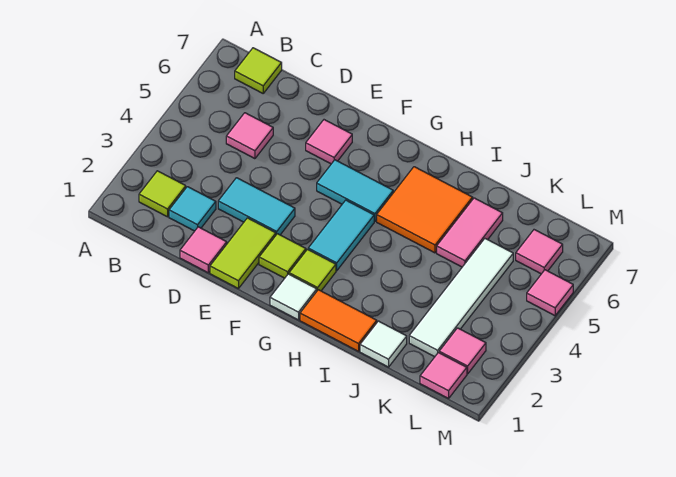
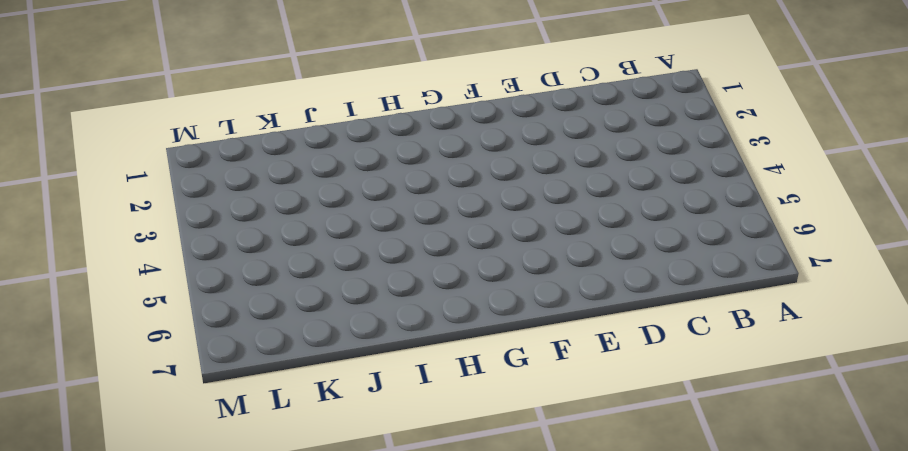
none -> lime 1x1 tile [139,171,186,217]
none -> lime 1x1 tile [235,48,282,93]
none -> cyan 1x1 tile [169,187,216,231]

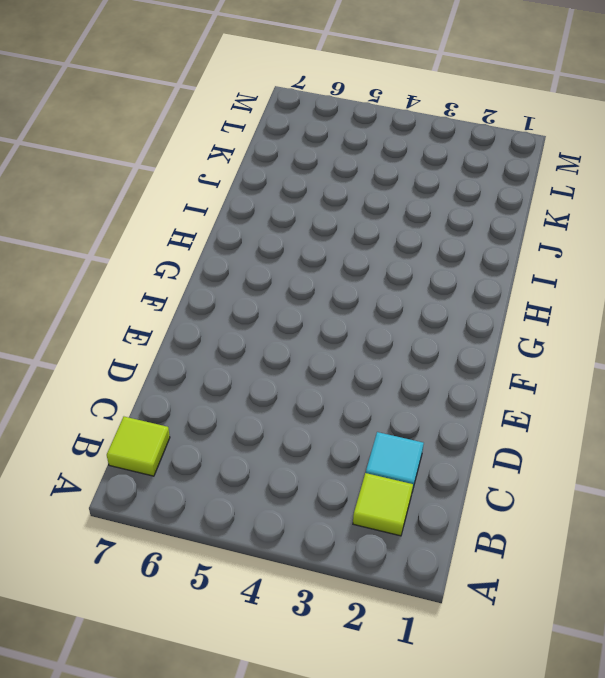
none -> pink 1x1 tile [226,113,273,159]
none -> pink 1x1 tile [180,227,227,273]
none -> cyan 1x2 tile [218,178,295,235]

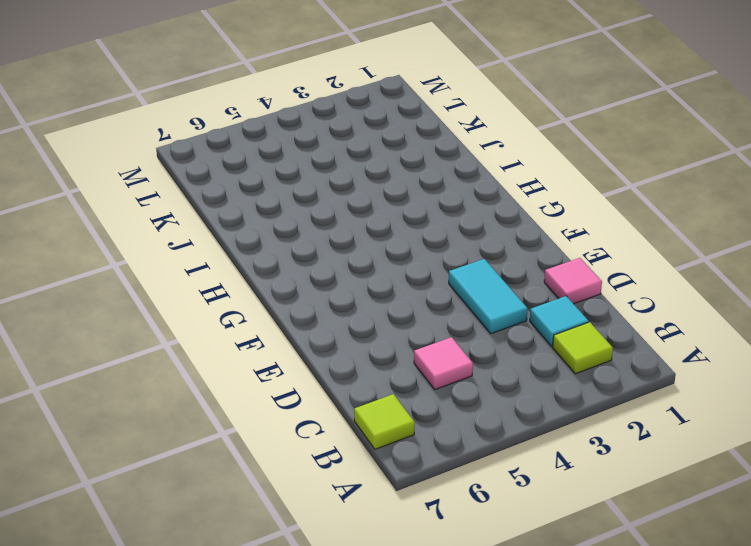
none -> lime 1x2 tile [210,218,276,289]
none -> pink 1x1 tile [306,120,352,164]
none -> lime 1x1 tile [259,234,306,278]

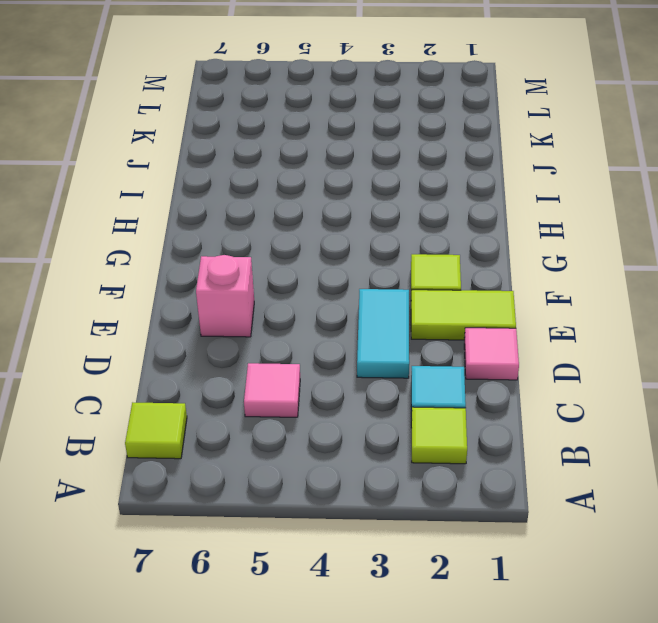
pink 1x1 brick [196,255,254,337] -> pink 1x1 tile [306,120,352,164]
none -> cyan 1x2 tile [317,160,393,221]
none -> white 1x1 tile [270,274,317,320]
none -> lime 1x1 tile [289,249,336,291]

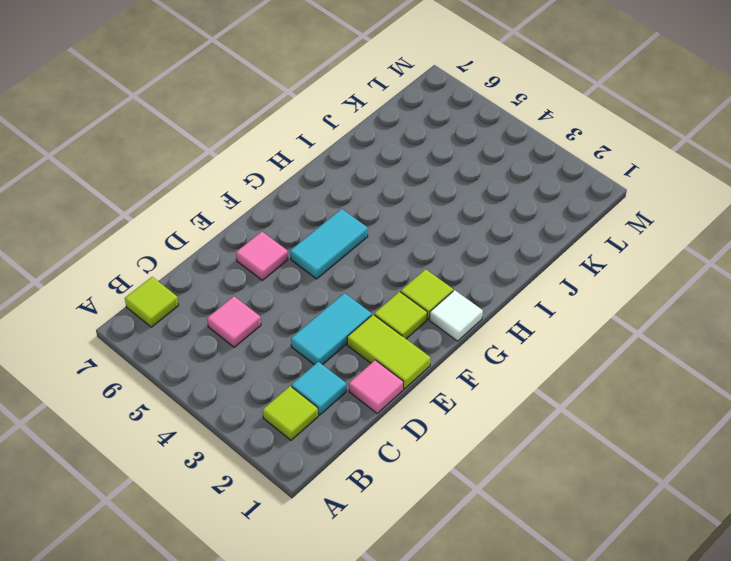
none -> cyan 1x2 tile [308,200,374,271]
none -> orange 1x2 tile [300,290,377,351]
none -> orange 2x2 tile [377,167,473,253]

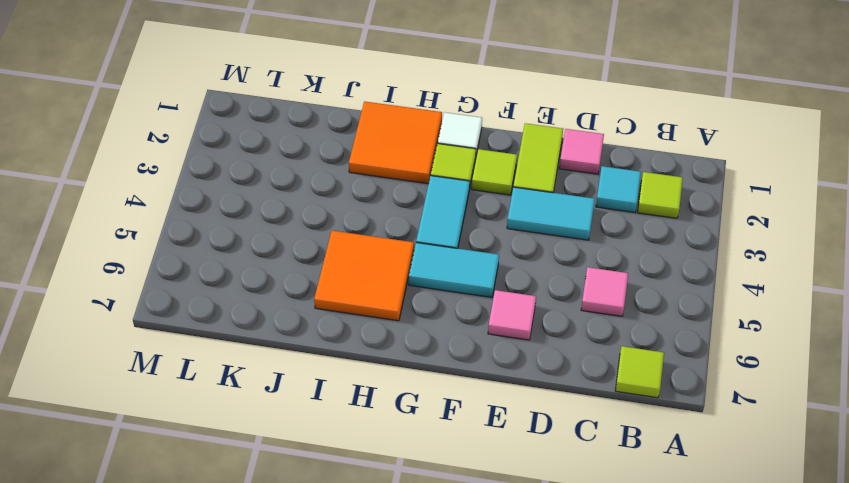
orange 2x2 tile [349,101,442,184] -> orange 1x2 tile [300,290,377,351]
none -> white 1x1 tile [360,321,407,367]
none -> pink 1x2 tile [437,198,503,267]
none -> white 1x4 tile [409,239,513,357]

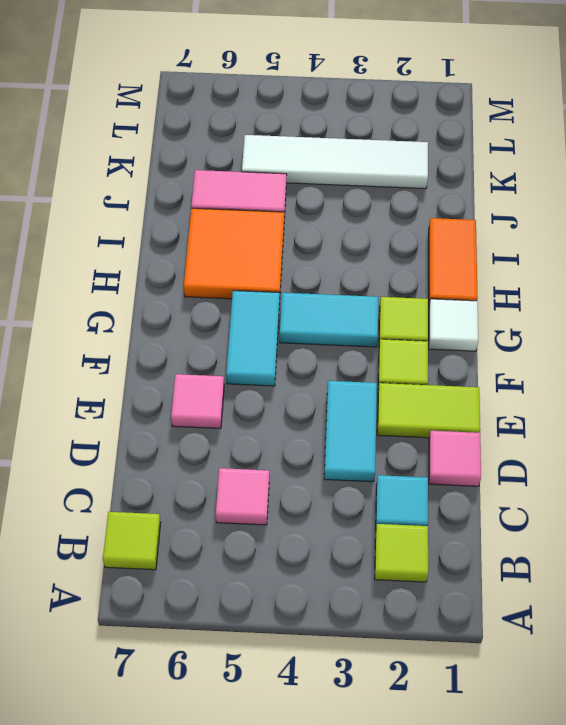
none -> white 1x1 tile [360,321,407,367]
none -> pink 1x1 tile [420,353,467,398]
none -> pink 1x1 tile [439,328,486,374]

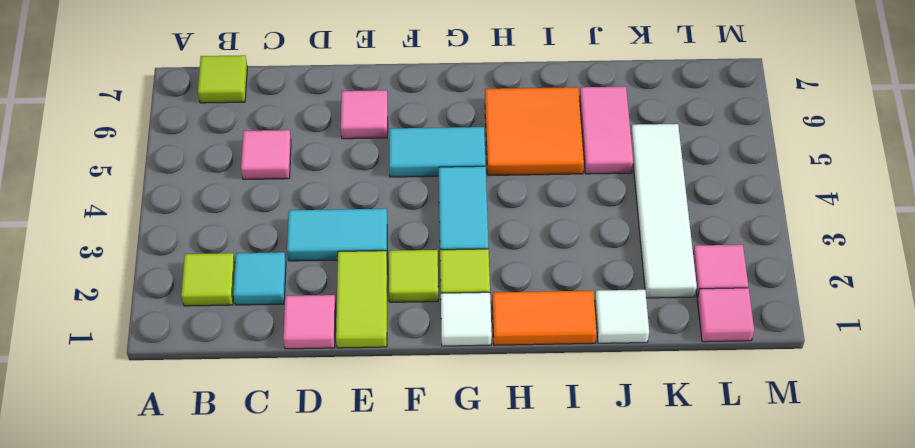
none -> pink 1x1 tile [516,230,563,274]
none -> pink 1x1 tile [527,270,573,316]

